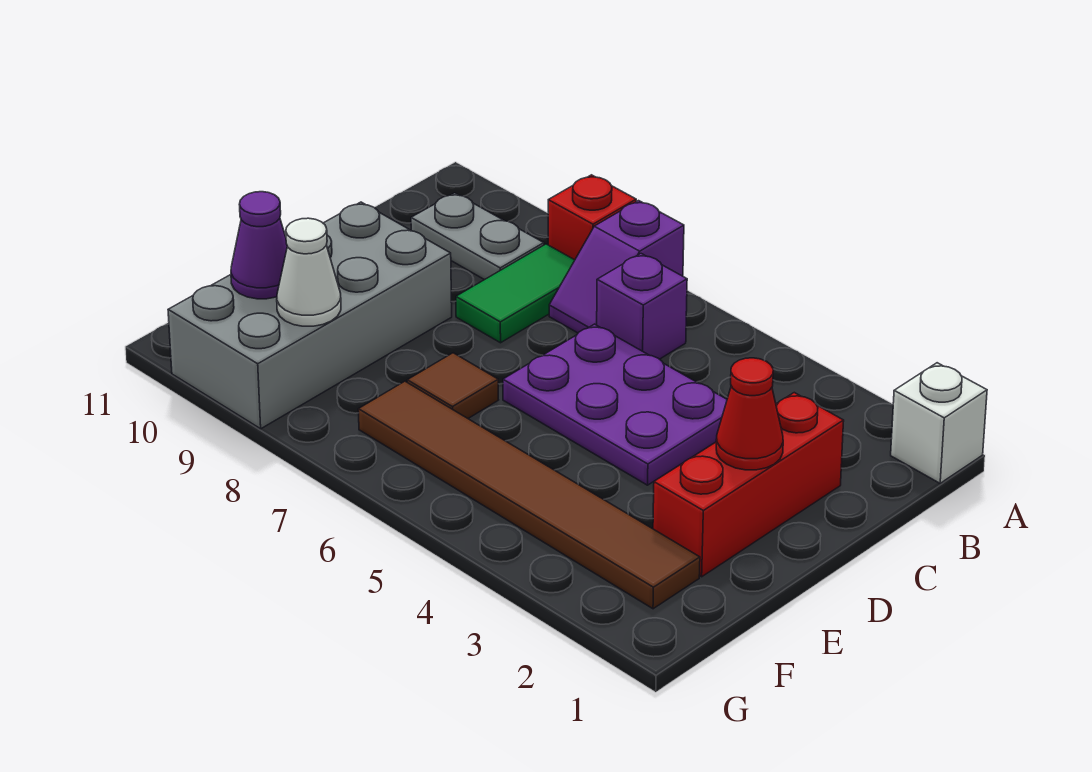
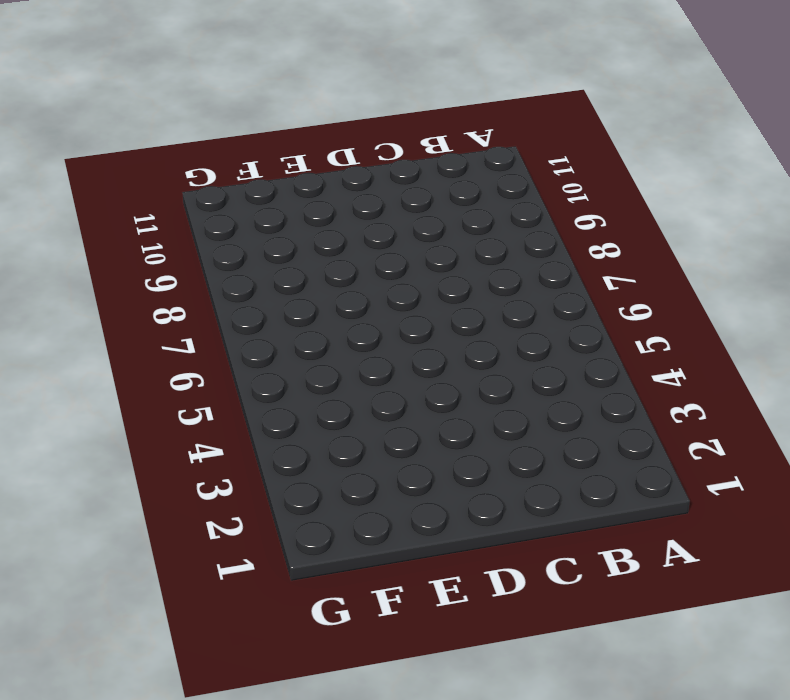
none -> white 1x1 brick [891,363,987,483]
none -> purple 1x2 slope [549,201,684,333]
none -> red 1x1 brick [548,175,636,260]

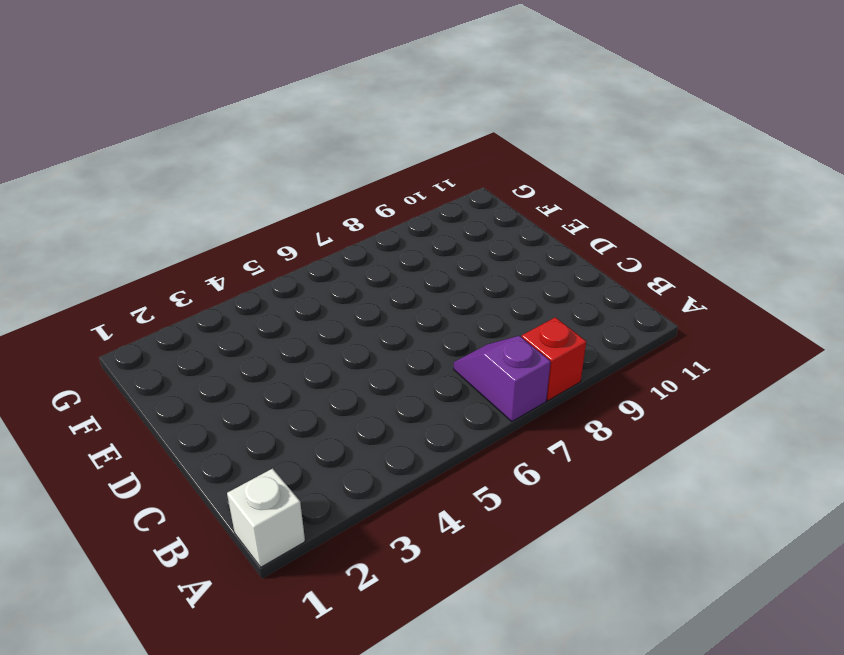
none -> purple 1x1 brick [597,254,687,359]
none -> green 1x2 tile [456,244,575,343]
none -> grey 1x2 plate [411,193,544,280]

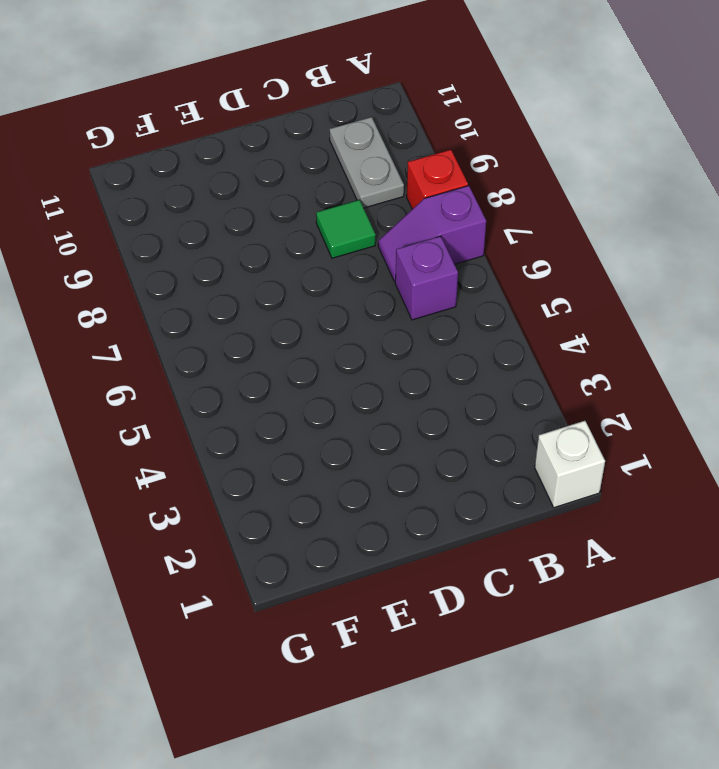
green 1x1 tile [316,200,376,258] -> green 1x2 tile [456,244,575,343]
none -> red 1x3 brick [653,393,844,577]
none -> purple 2x3 plate [503,324,727,485]
none -> grey 2x4 brick [168,202,452,429]

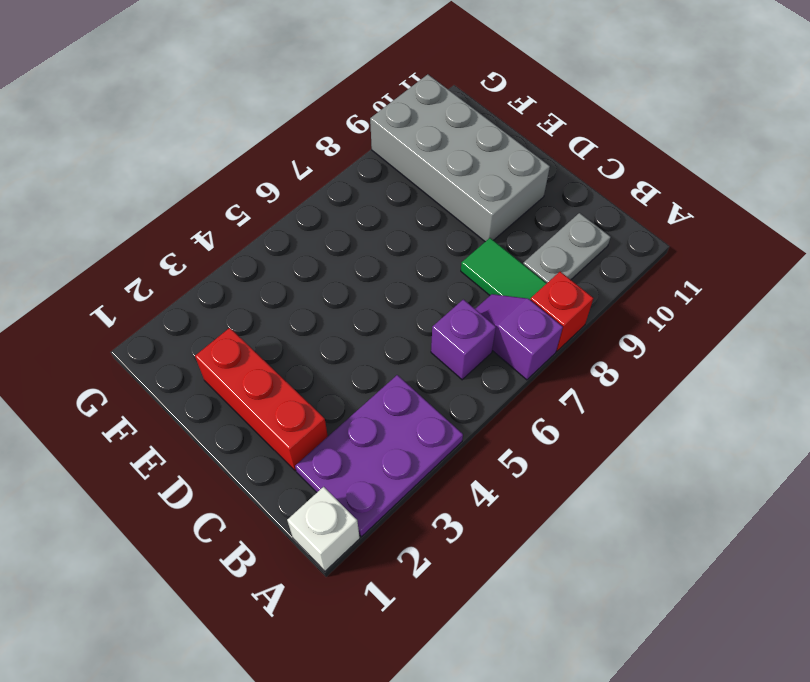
purple 2x3 plate [295,375,463,537] -> purple 2x3 plate moved to [503,324,727,485]
none -> brown 1x1 tile [407,353,498,418]
none -> brown 1x6 tile [358,381,700,609]
none -> red 1x1 cone [716,358,783,470]

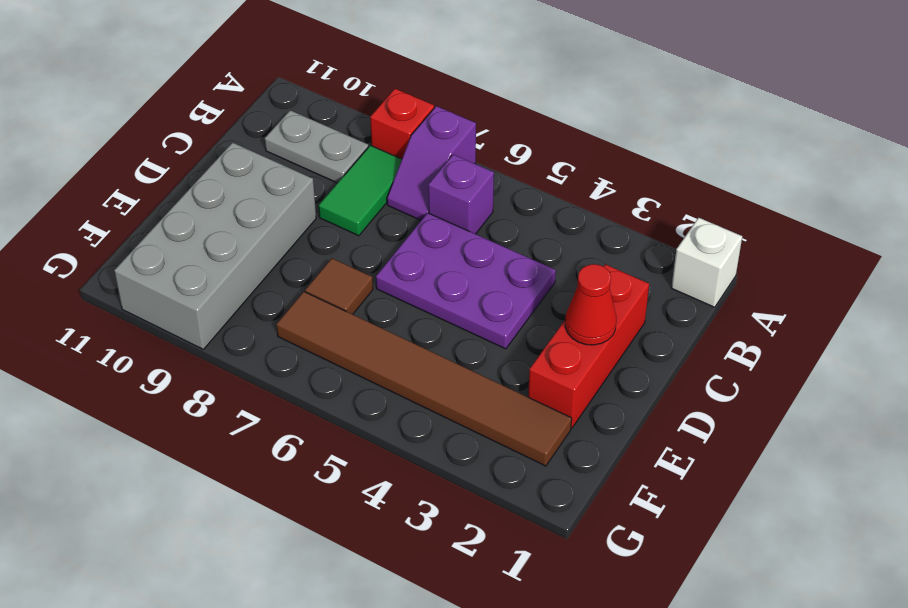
none -> white 1x1 cone [277,218,341,326]
none -> purple 1x1 cone [231,192,287,299]

